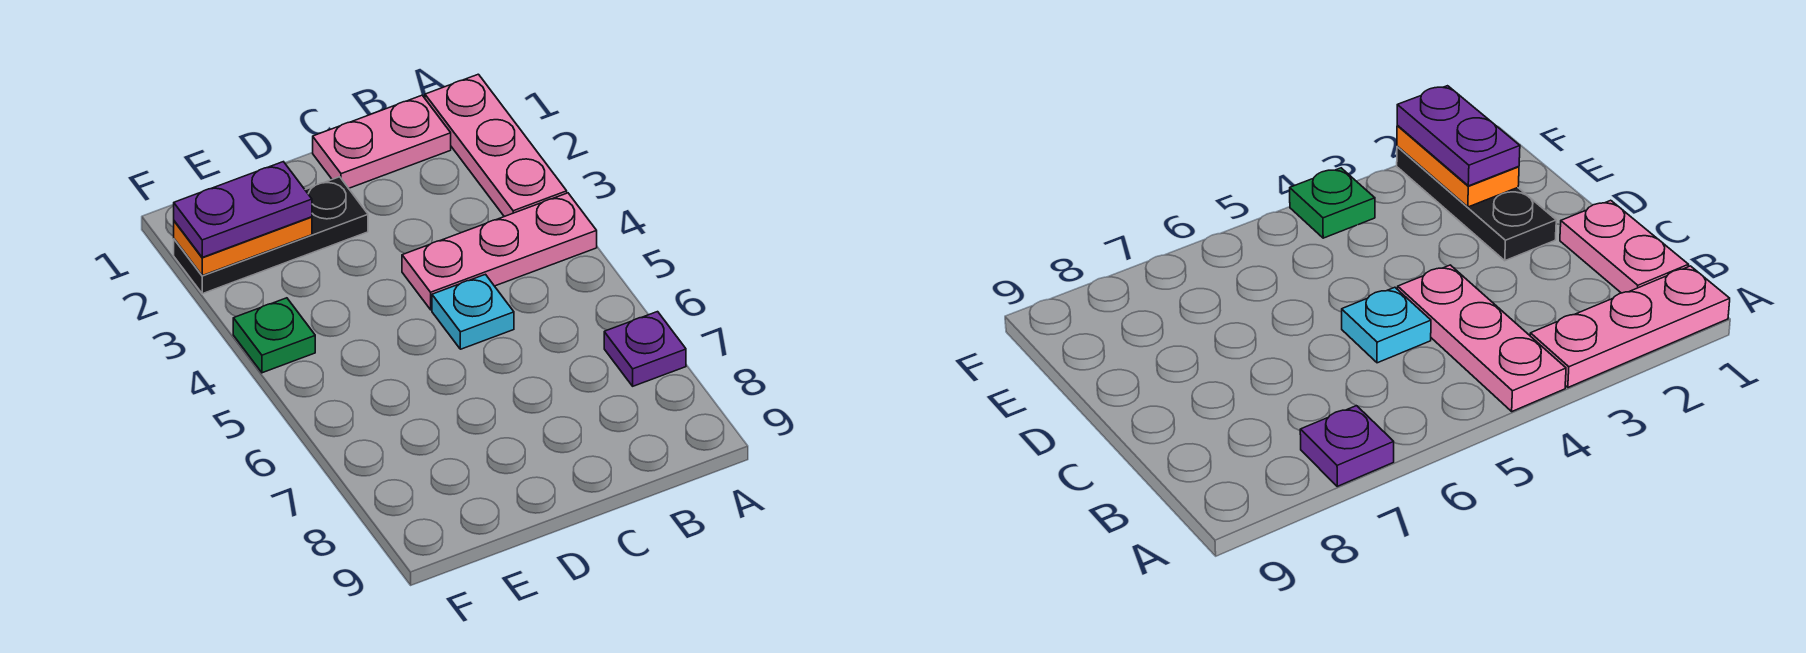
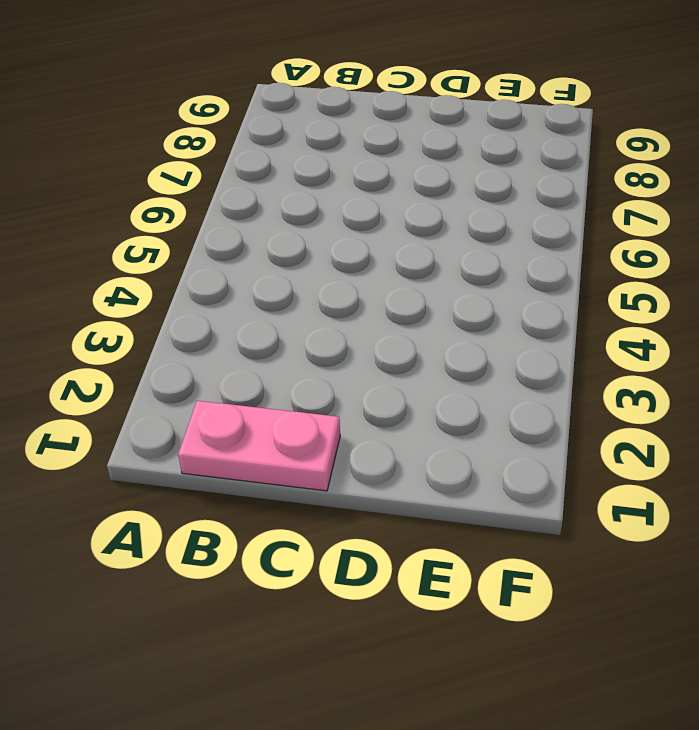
none -> pink 1x3 plate [425,74,567,217]
none -> pink 1x3 plate [402,193,597,310]

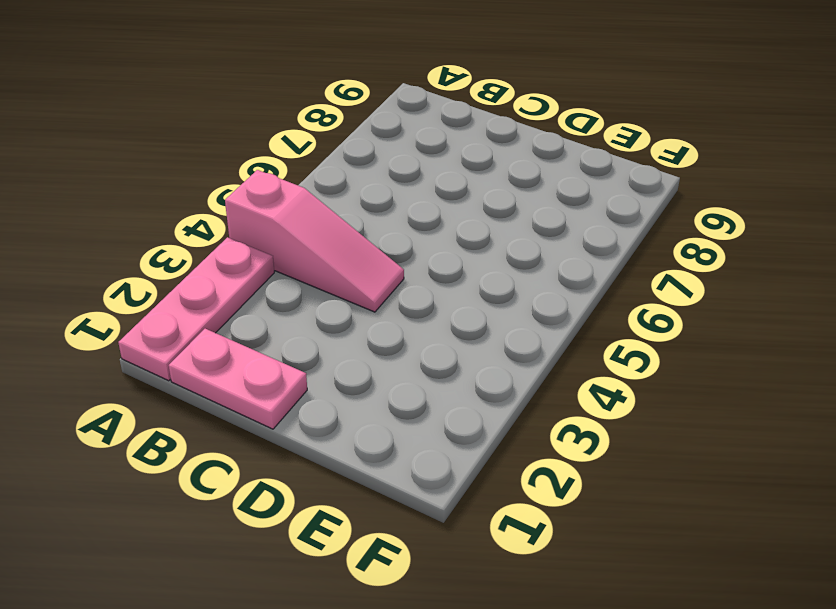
pink 1x3 slope [225,170,404,312] -> pink 1x3 plate [402,193,597,310]
none -> purple 1x1 plate [604,312,686,386]
none -> cyan 1x1 plate [432,274,514,349]

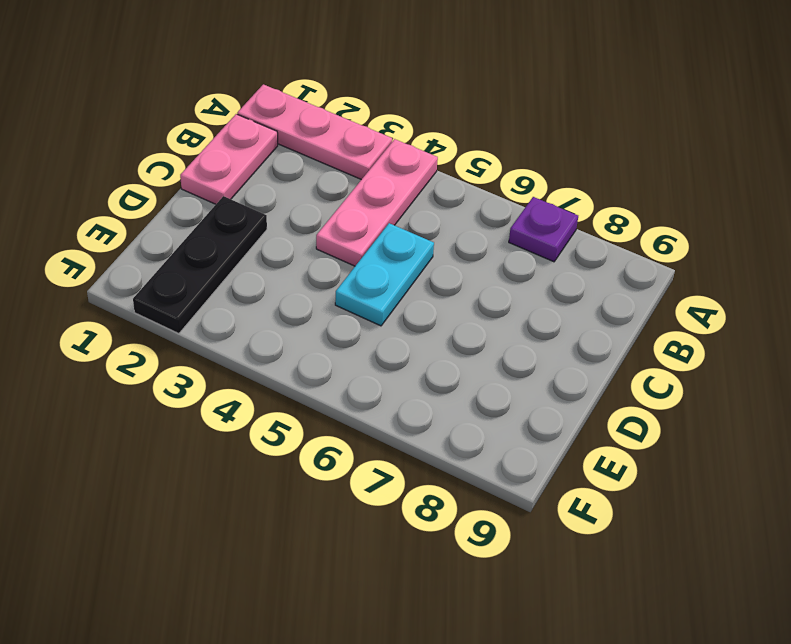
cyan 1x2 plate [335,223,434,326] -> cyan 1x1 plate [432,274,514,349]
none -> green 1x1 plate [233,298,315,373]
none -> orange 1x2 plate [174,217,312,276]

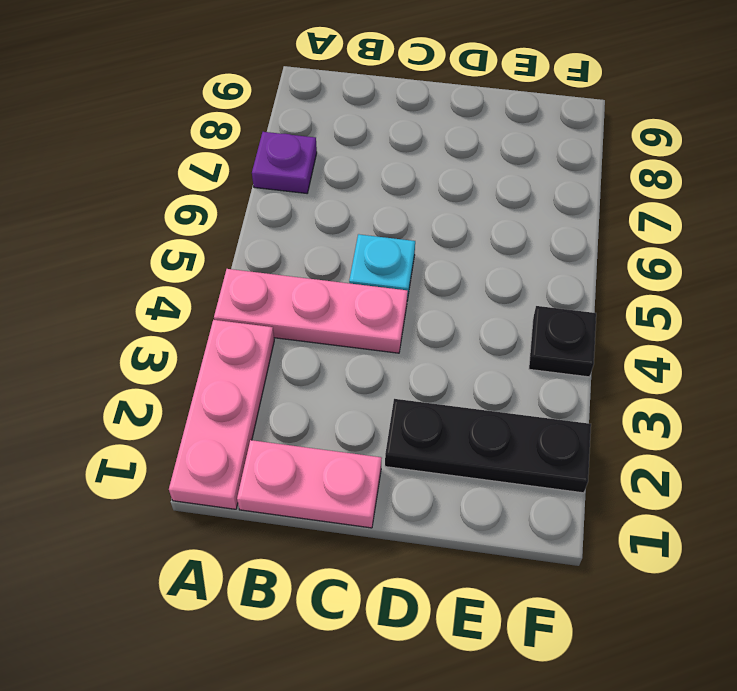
black 1x1 plate [529,306,596,377] -> green 1x1 plate [233,298,315,373]
none -> orange 1x2 plate [174,217,312,276]
none -> purple 1x2 plate [174,162,312,257]

